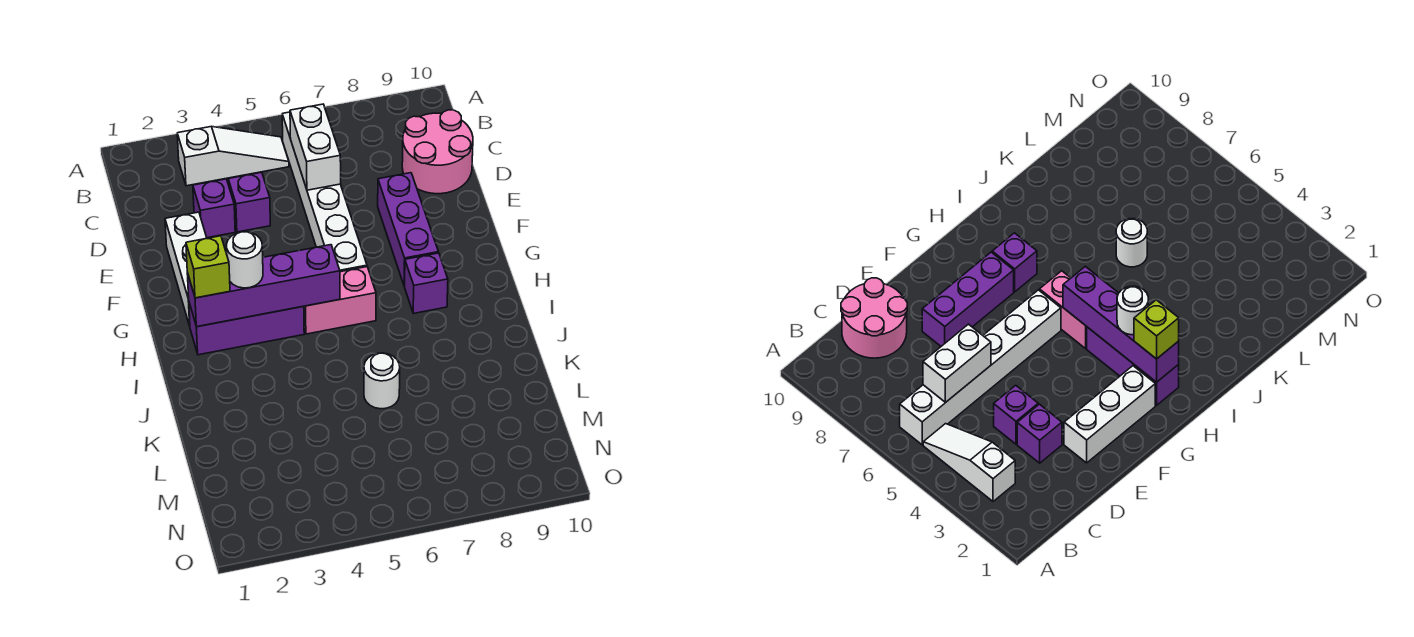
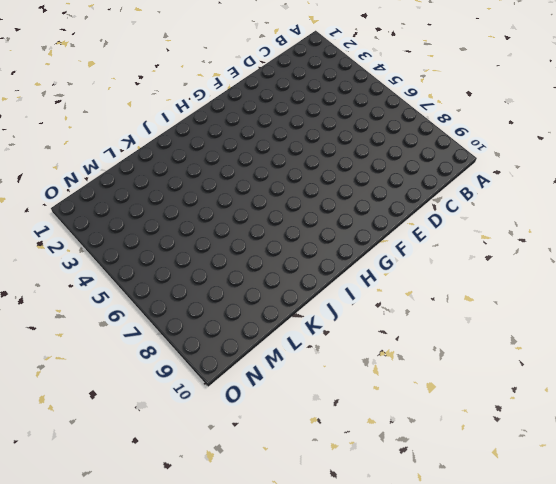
none -> white 1x3 slope [177,127,289,186]
none -> white 1x6 brick [282,112,367,272]
none -> pink 2x2 round brick [402,110,473,194]

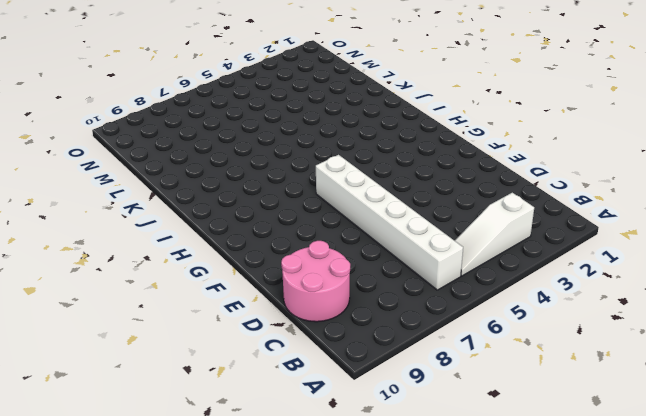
none -> purple 1x1 brick [193,179,235,238]
none -> purple 1x1 brick [228,172,270,232]
none -> white 1x3 brick [165,212,207,326]

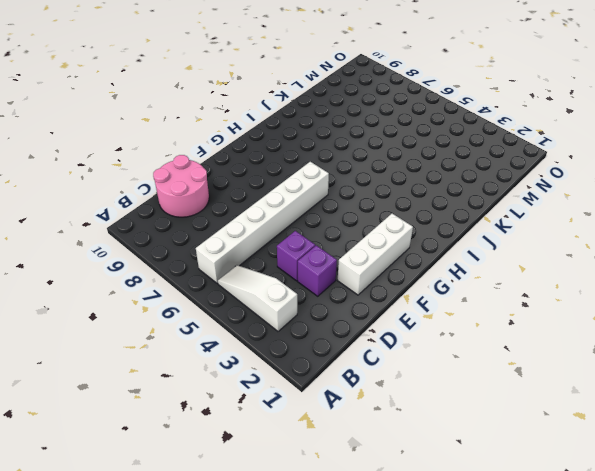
none -> purple 1x3 brick [378,173,438,286]
none -> purple 1x3 brick [189,303,304,355]
none -> pink 1x2 brick [304,267,376,334]

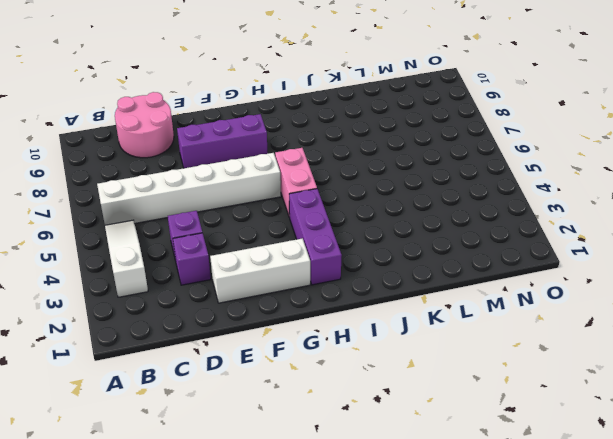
none -> purple 1x1 brick [405,253,448,314]
none -> white 1x1 round brick [364,353,400,409]
none -> white 1x2 brick [290,104,341,190]

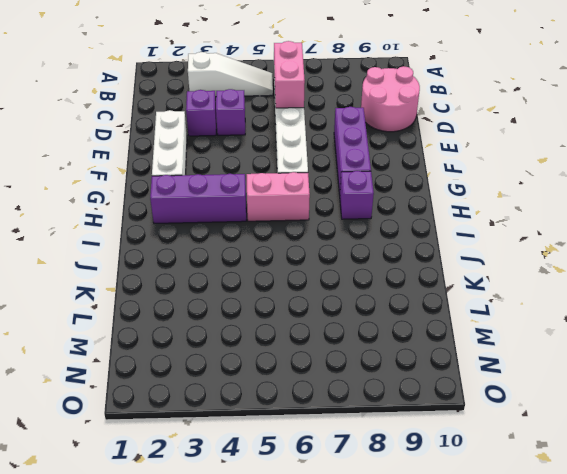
pink 1x2 brick [274,41,305,108] -> white 1x2 brick [290,104,341,190]
none -> white 1x1 round brick [364,353,400,409]
none -> purple 1x4 brick [187,245,340,327]
none -> lime 1x1 brick [186,236,230,298]

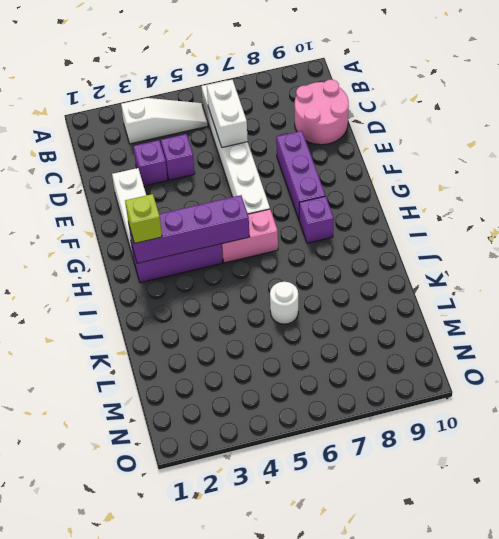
none -> white 1x1 round brick [226,232,263,288]

